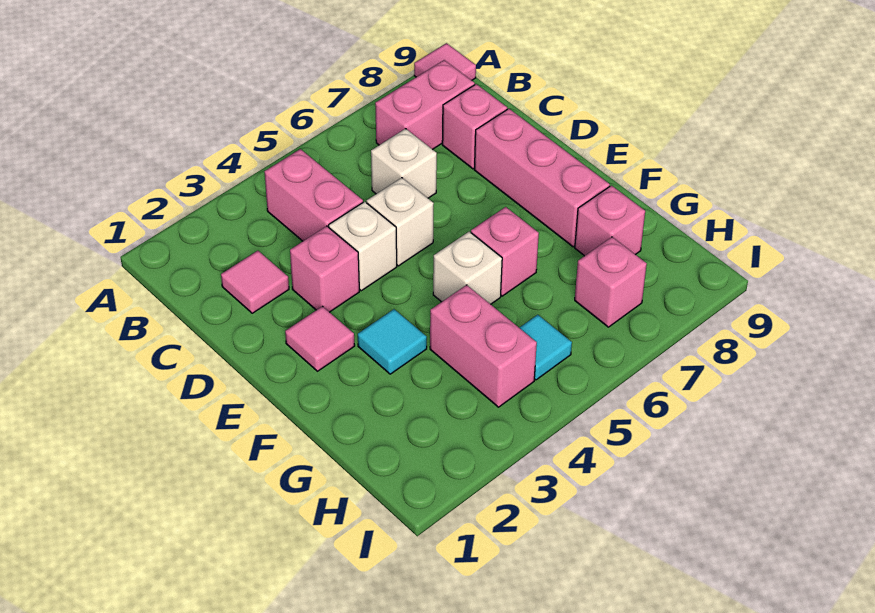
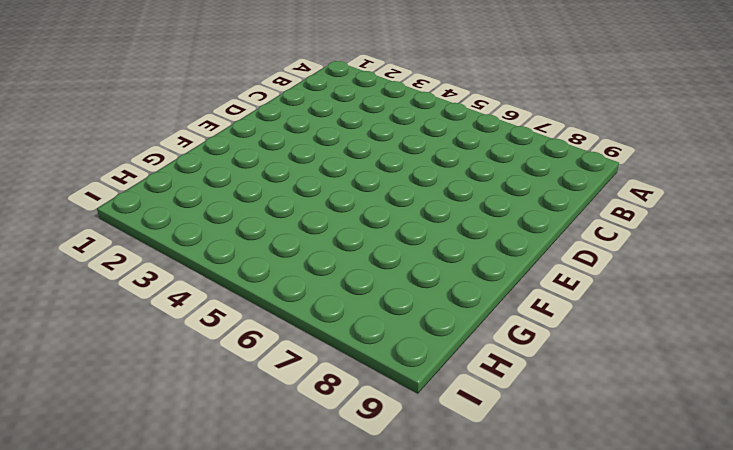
none -> pink 1x1 tile [414,43,476,80]
none -> pink 1x2 brick [265,149,363,241]
none -> pink 1x2 brick [375,60,475,150]

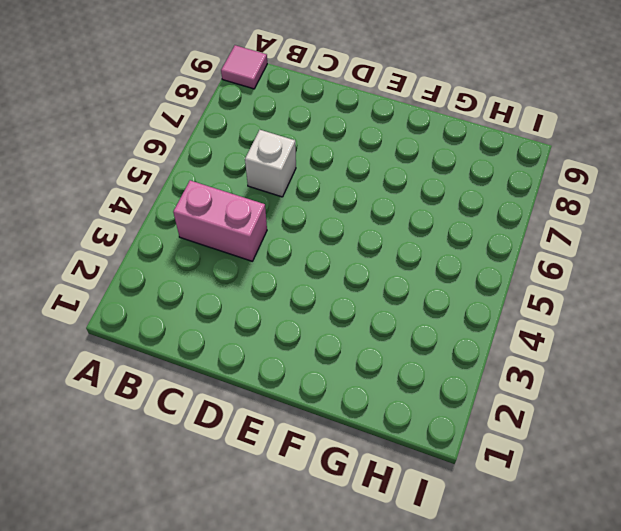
none -> pink 1x2 brick [375,60,475,150]
none -> pink 1x1 tile [221,251,289,313]
none -> pink 1x1 brick [442,84,507,169]

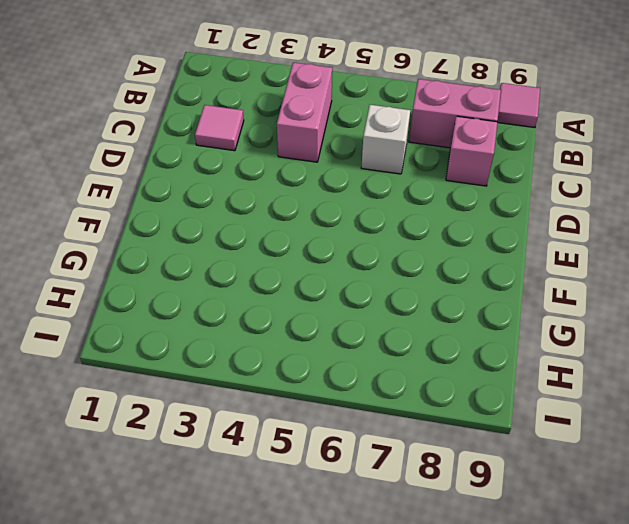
none -> pink 1x1 brick [290,226,359,312]
none -> white 1x1 brick [329,202,397,291]
none -> white 1x1 brick [367,178,434,266]

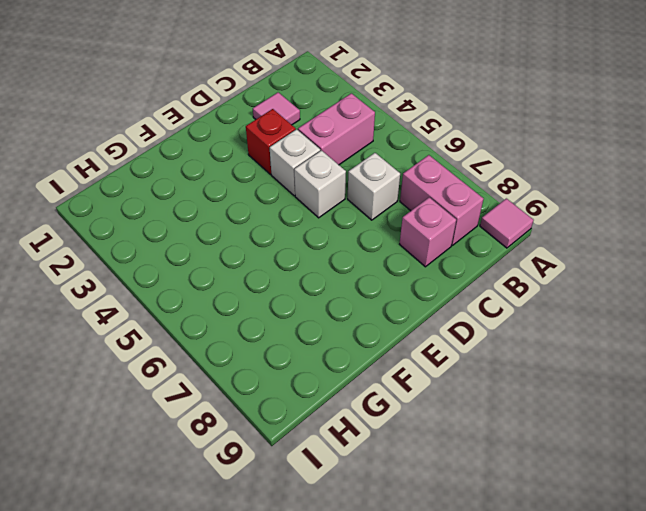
red 1x1 brick [246,109,296,174] -> pink 1x1 brick [290,226,359,312]
none -> pink 1x3 brick [474,109,610,247]
none -> pink 1x1 tile [285,306,355,371]
none -> cyan 1x1 tile [358,309,427,374]

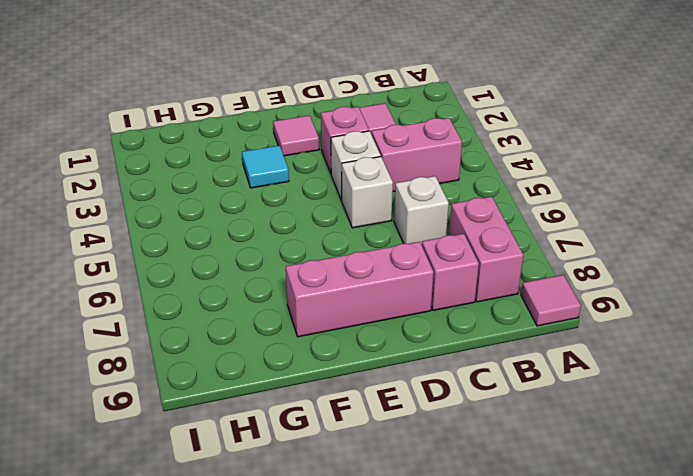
none -> white 1x1 brick [433,232,502,304]
none -> pink 1x1 brick [471,207,539,296]
none -> pink 1x2 brick [430,285,537,407]

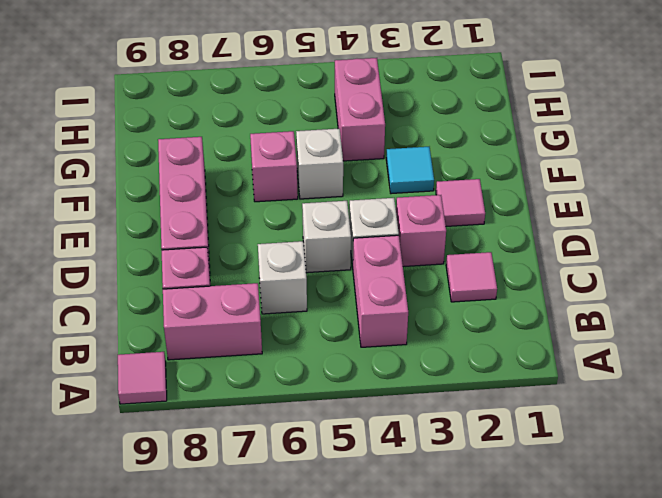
none -> pink 1x1 brick [575,186,645,256]
none -> cyan 1x1 tile [519,315,572,380]
none -> pink 1x1 brick [575,237,647,327]

